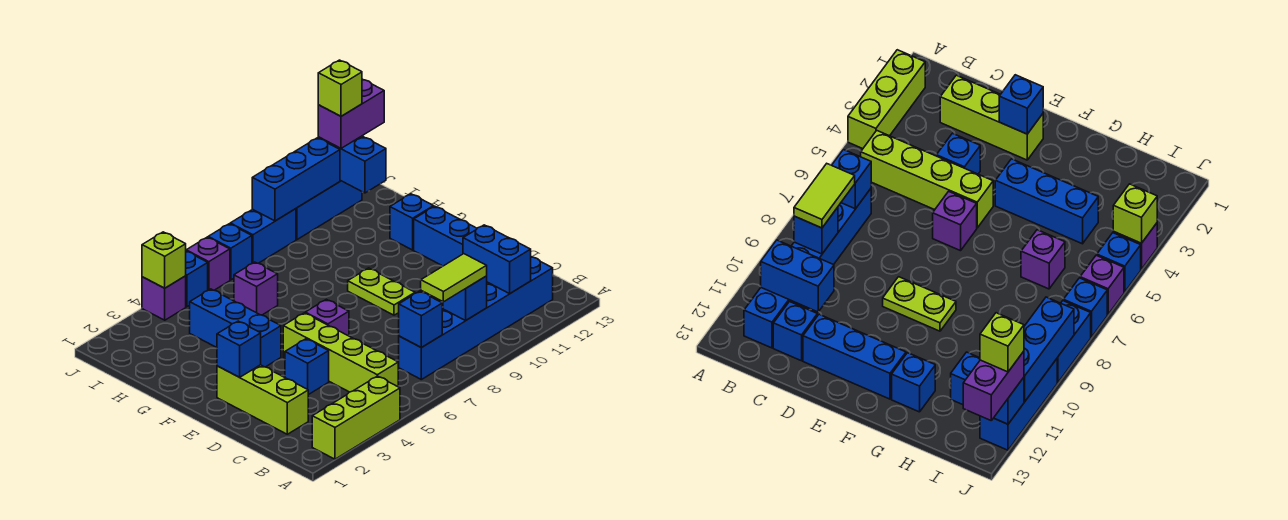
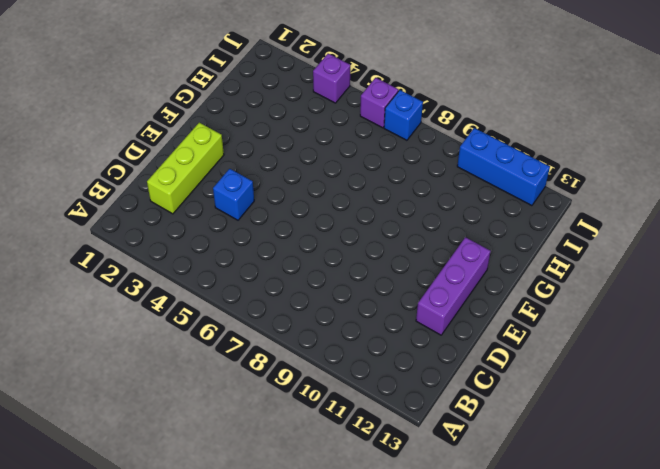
purple 1x3 brick [416,237,491,335] -> blue 1x3 brick [414,206,477,266]
none -> lime 1x3 brick [312,376,400,459]
none -> lime 1x4 brick [283,313,398,392]
none -> blue 1x6 brick [399,257,553,379]

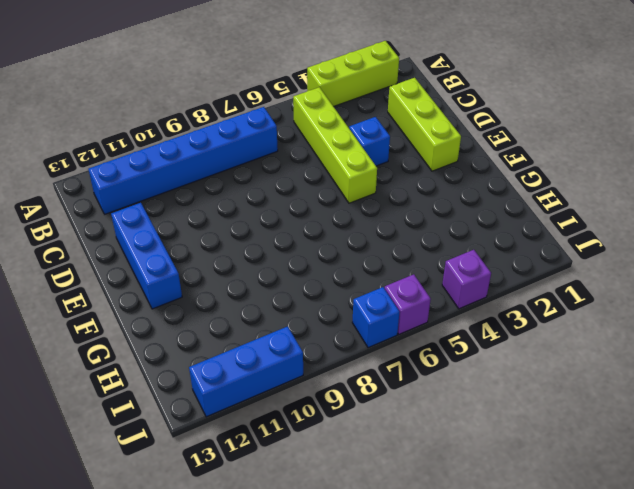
none -> blue 1x1 brick [773,302,817,361]
none -> purple 1x1 brick [305,299,349,336]
none -> lime 1x2 plate [348,268,415,315]

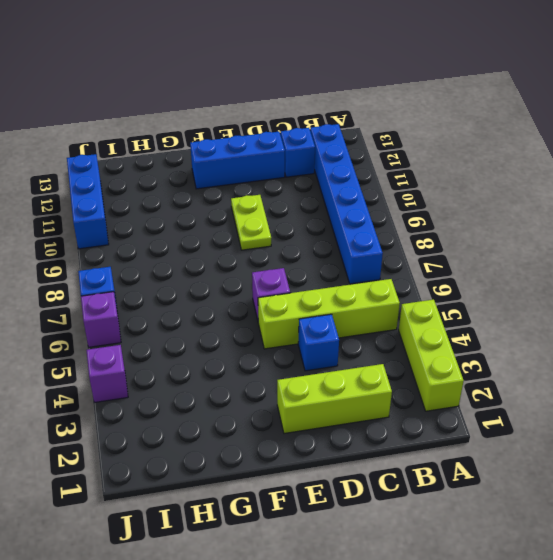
lime 1x2 plate [231,195,271,250] -> lime 1x2 plate turned to [348,268,415,315]
none -> blue 1x3 brick [190,289,281,367]
none -> blue 1x1 brick [390,194,434,250]
none -> purple 1x1 brick [234,262,278,315]

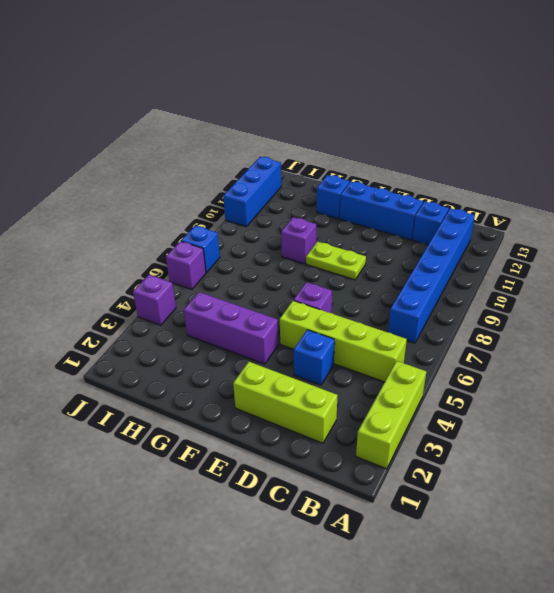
purple 1x3 brick [184,292,278,364] -> blue 1x3 brick [190,289,281,367]
purple 1x1 brick [281,217,316,264] -> purple 1x1 brick moved to [234,262,278,315]
none -> blue 1x1 brick [186,251,208,307]
none -> blue 1x2 brick [230,209,296,263]
none -> blue 1x1 brick [399,291,442,348]

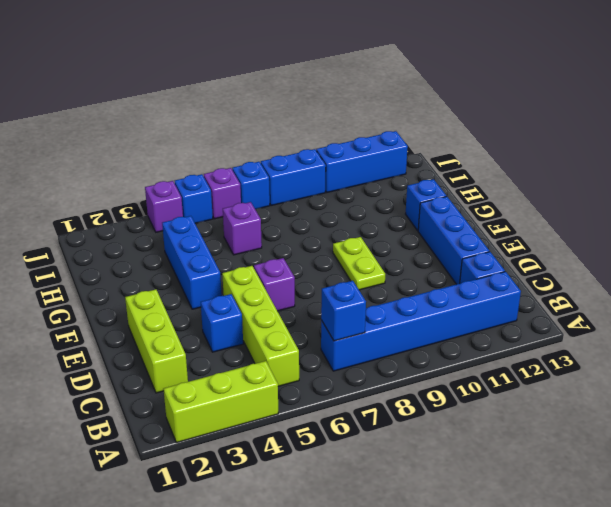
none -> blue 1x1 brick [443,276,487,321]
none -> blue 1x2 brick [463,225,531,294]
none -> blue 1x1 brick [217,321,261,377]

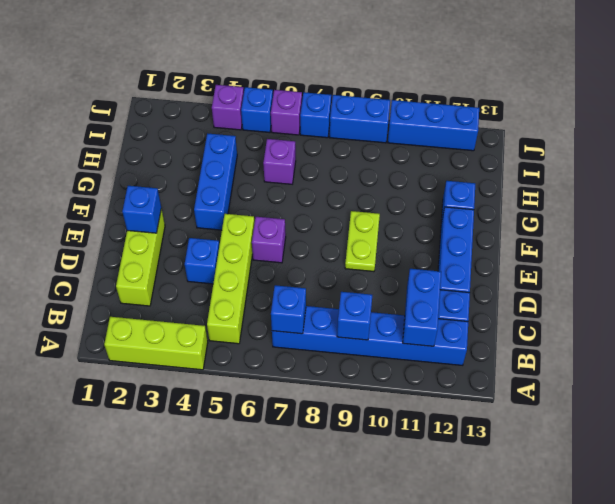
none -> blue 1x2 brick [318,136,386,193]
none -> lime 1x1 brick [142,232,186,288]
none -> blue 1x3 brick [252,138,340,221]

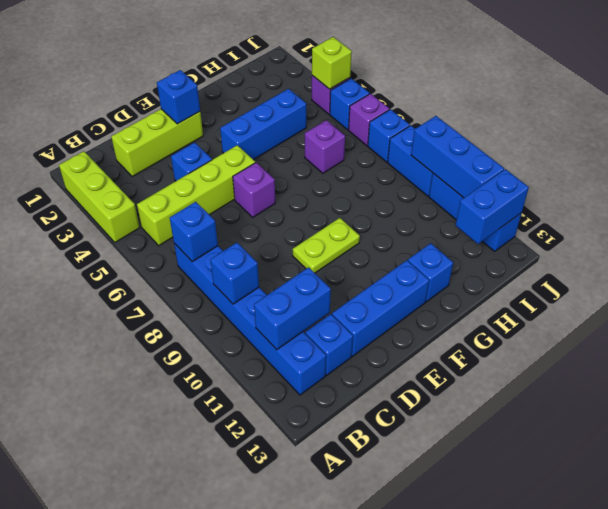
none -> lime 1x2 tile [421,254,487,302]
none -> purple 1x2 brick [318,79,384,148]
none -> lime 1x1 brick [318,60,362,116]

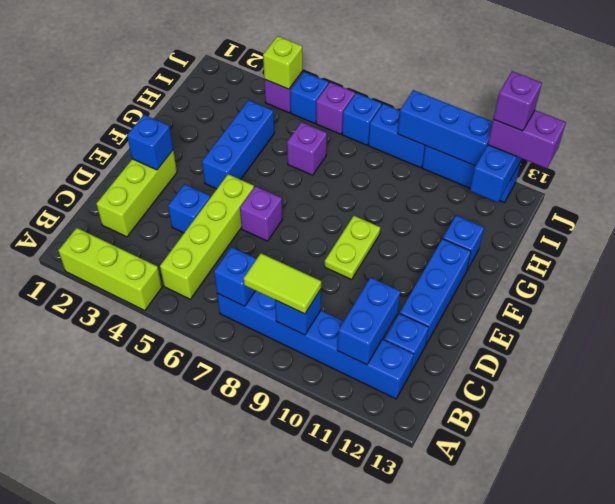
purple 1x1 brick [493,71,542,131] -> lime 1x1 brick [318,60,362,116]

